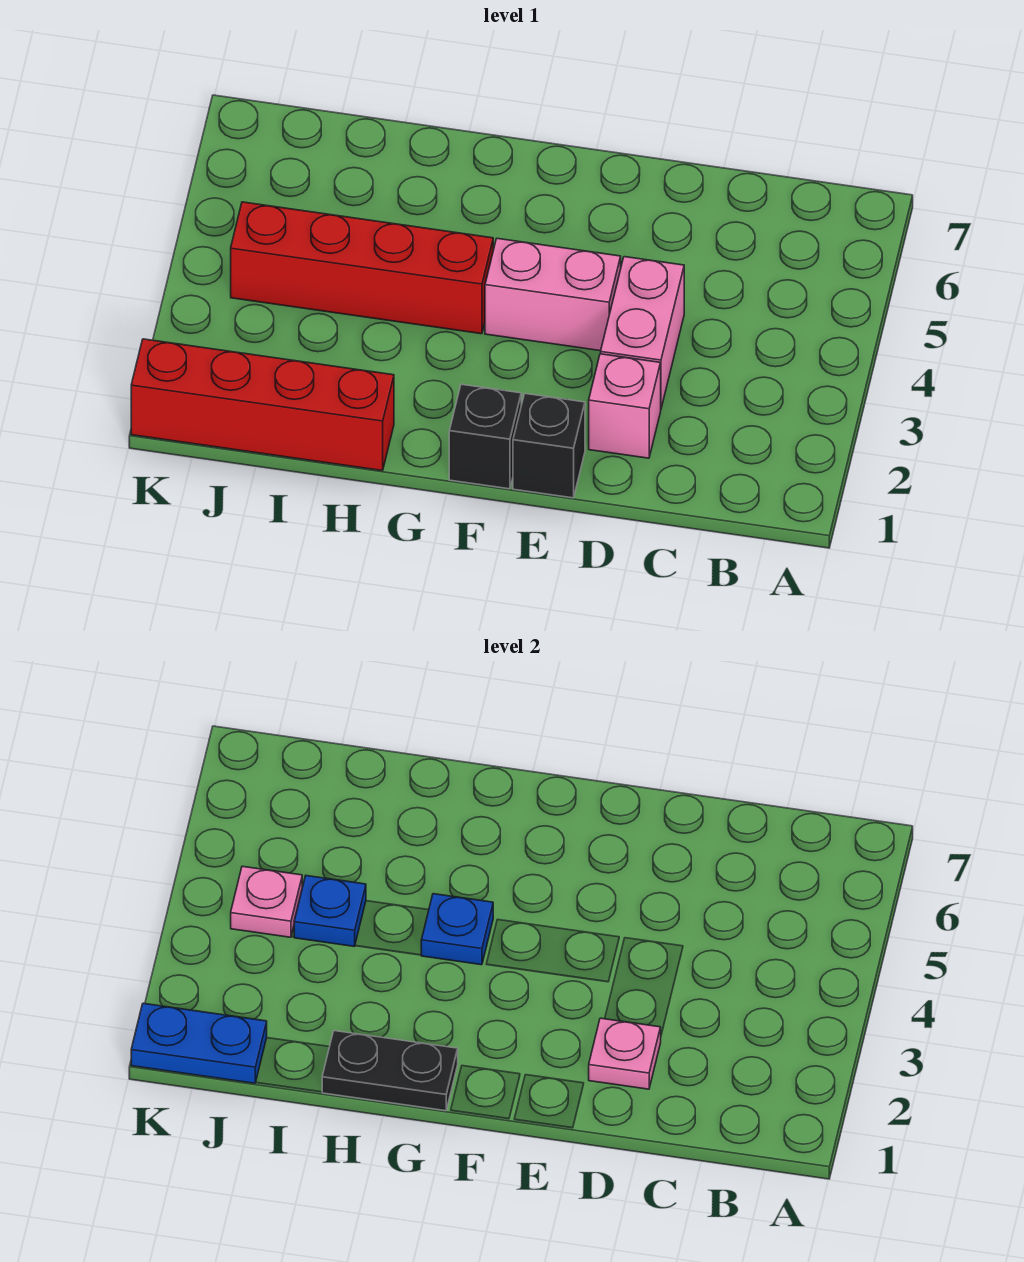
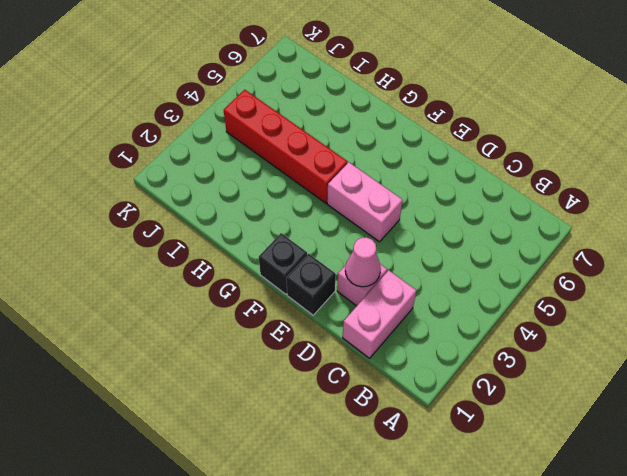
pink 1x2 brick [343,270,417,358] -> pink 1x2 brick moved to [601,257,684,408]
pink 1x1 cone [345,237,381,287] -> pink 1x1 plate [589,1018,661,1089]
none -> red 1x4 brick [131,339,394,471]
none -> black 1x2 plate [322,1031,458,1111]
none -> blue 1x1 plate [421,894,493,965]

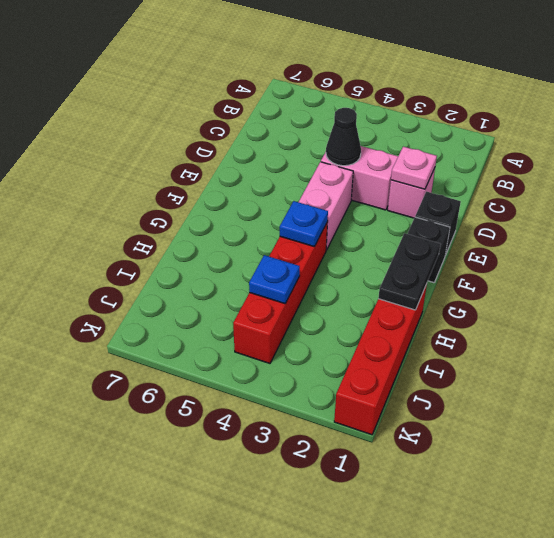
black 1x1 cone [326,108,361,166] -> none
none -> blue 1x2 plate [131,1003,267,1083]
none -> pink 1x1 plate [231,866,302,937]

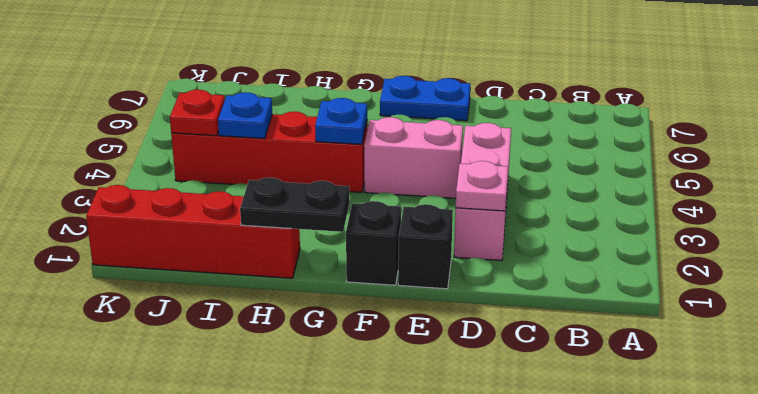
blue 1x2 plate [380,76,470,121] -> blue 1x2 plate moved to [131,1003,267,1083]
red 1x1 plate [170,90,225,136] -> pink 1x1 plate [231,866,302,937]

